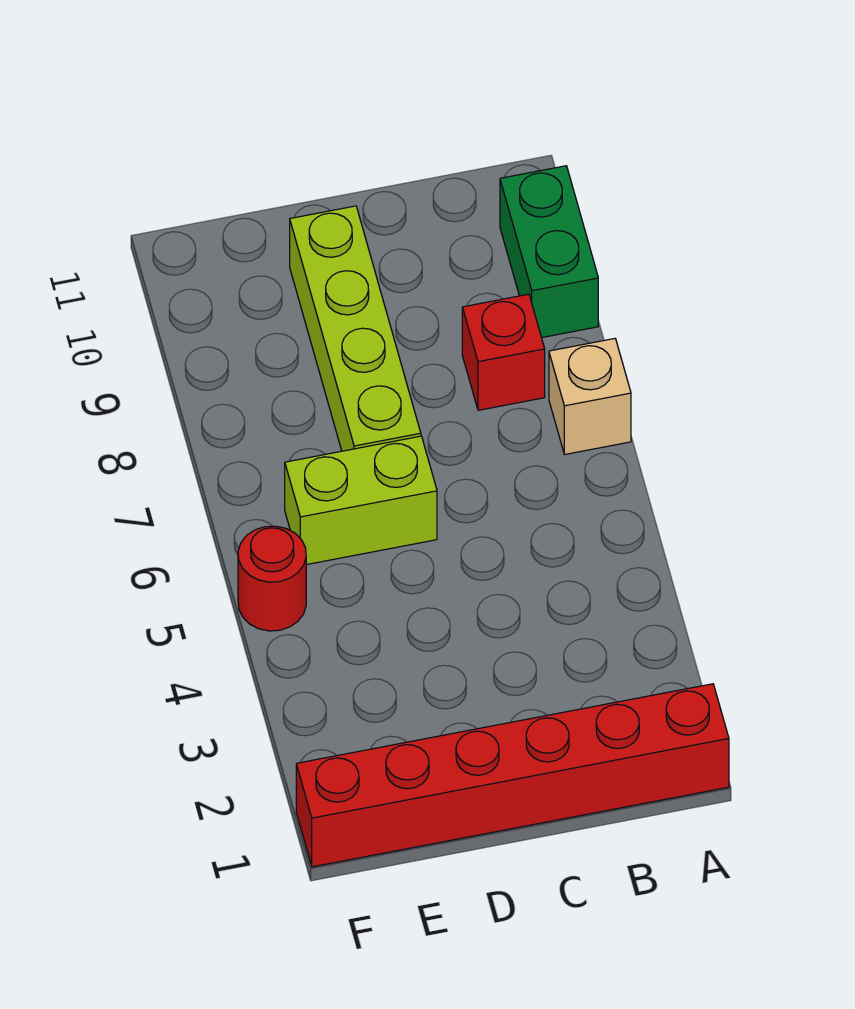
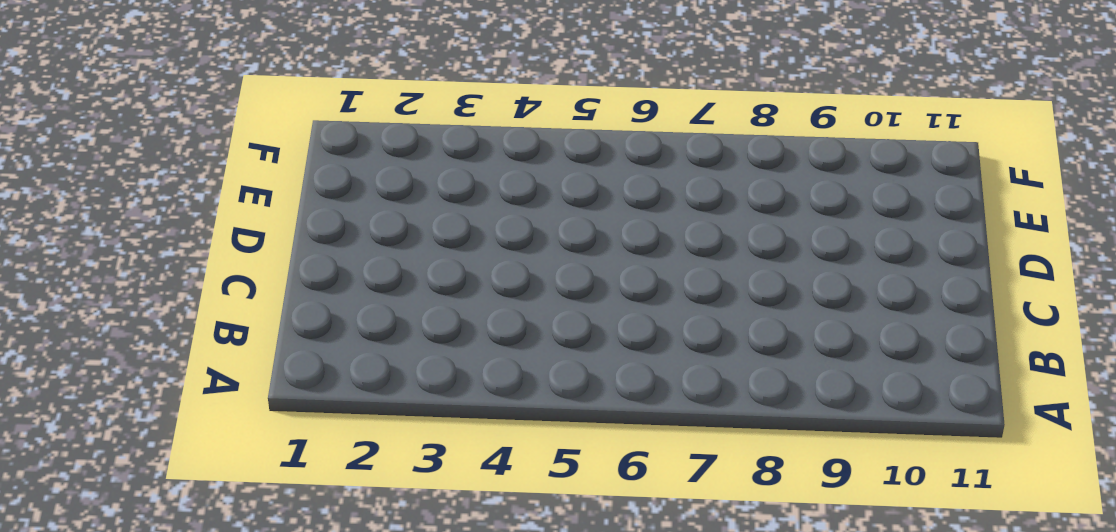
none -> red 1x6 brick [296,684,729,867]
none -> tan 1x1 brick [549,339,631,454]

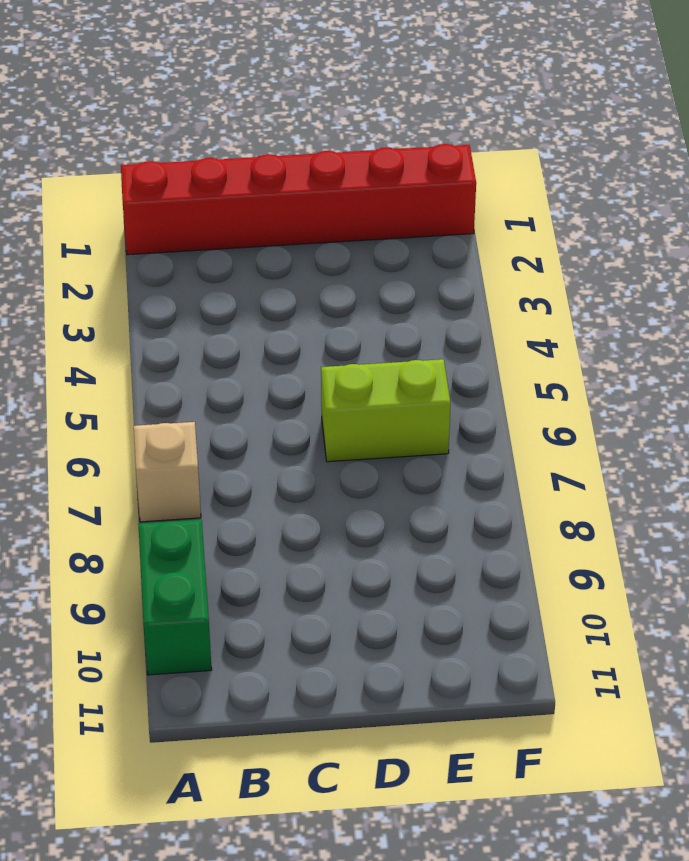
none -> red 1x1 brick [462,294,545,410]
none -> lime 1x4 brick [290,206,421,451]

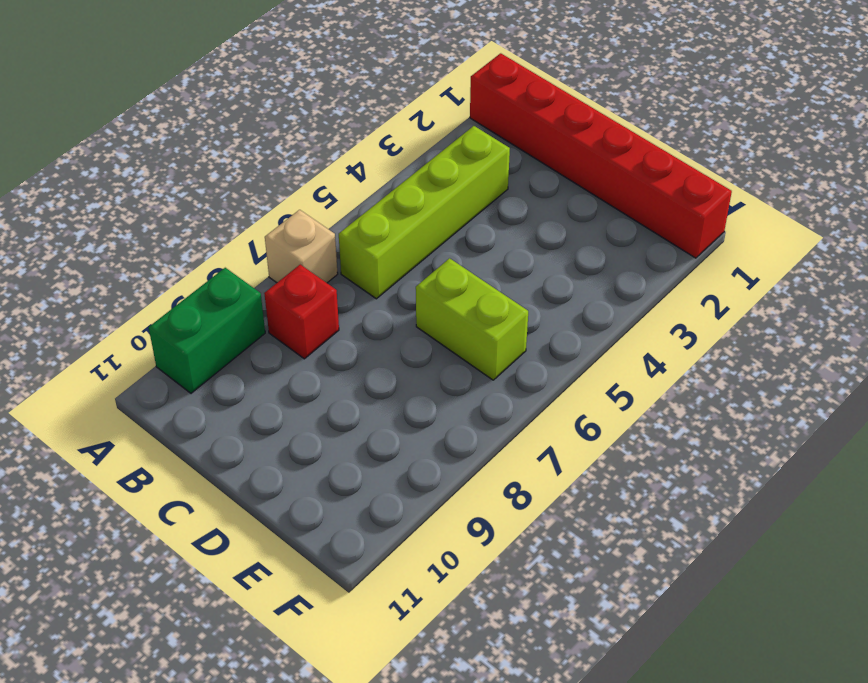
lime 1x4 brick [339,126,510,299] -> lime 1x4 brick moved to [290,206,421,451]
none -> red 1x1 round brick [238,526,306,631]

